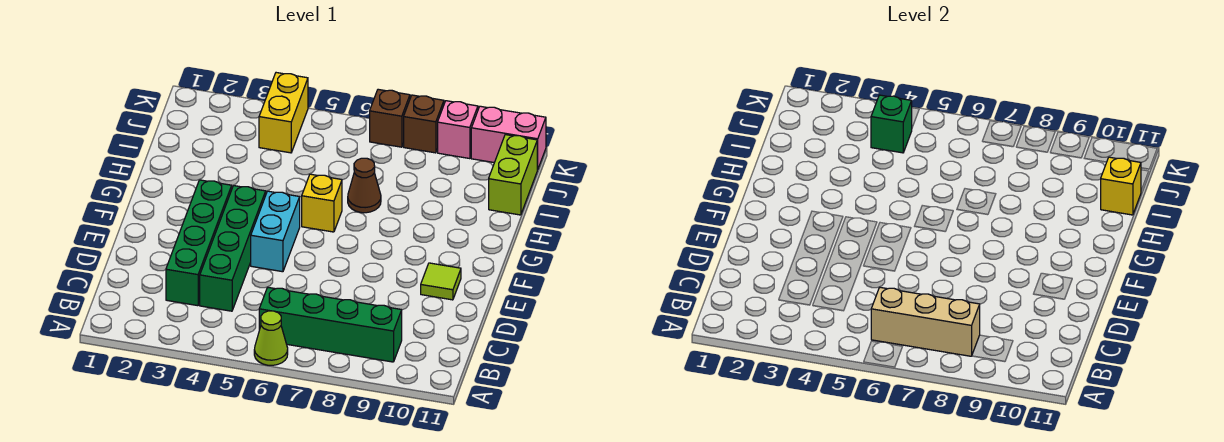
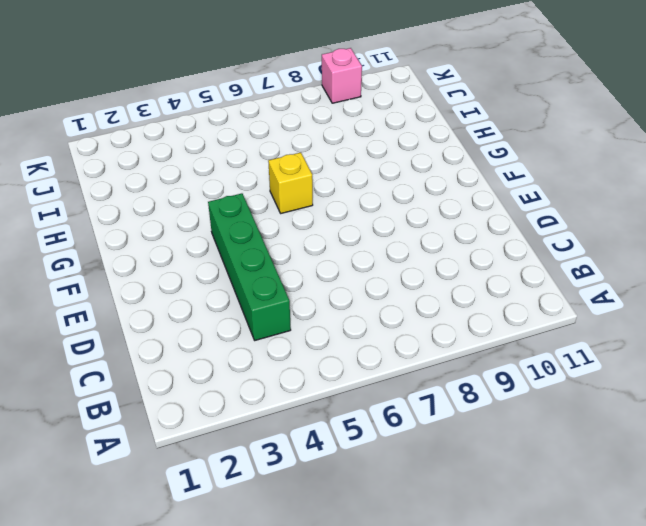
none -> lime 1x1 cone [254,311,288,365]
none -> green 1x4 brick [259,287,402,362]
none -> green 1x4 brick [166,180,232,306]

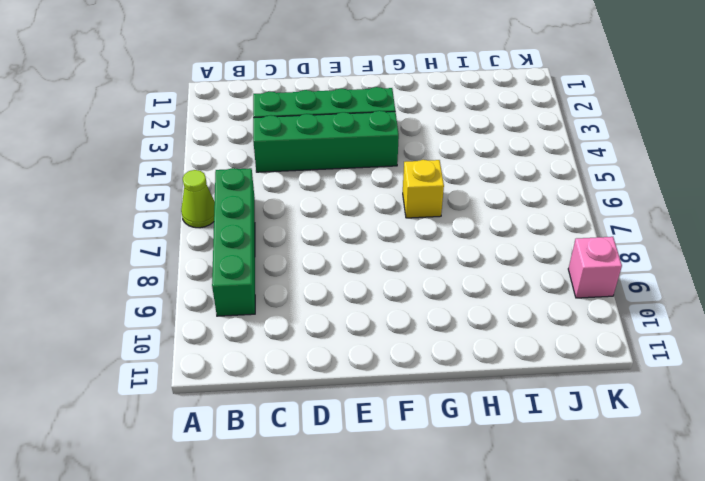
none -> cyan 1x2 brick [251,191,300,272]
none -> lime 1x1 tile [421,263,461,300]
none -> brown 1x1 cone [348,158,381,213]

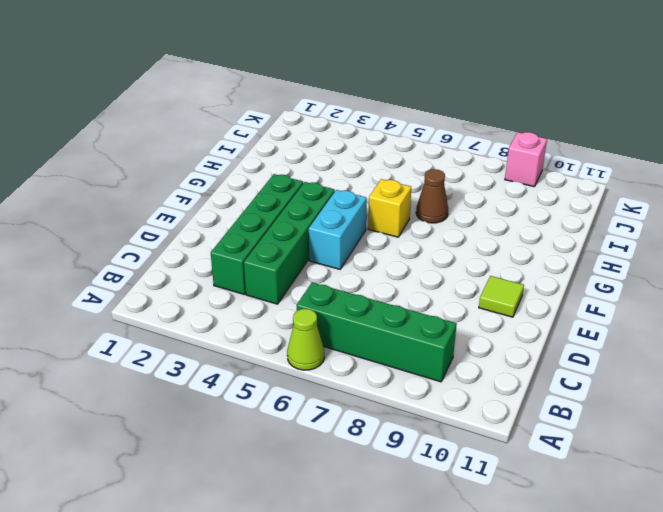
none -> lime 1x2 brick [489,135,538,215]
none -> yellow 1x2 brick [259,73,308,153]
none -> brown 1x1 brick [370,89,410,147]

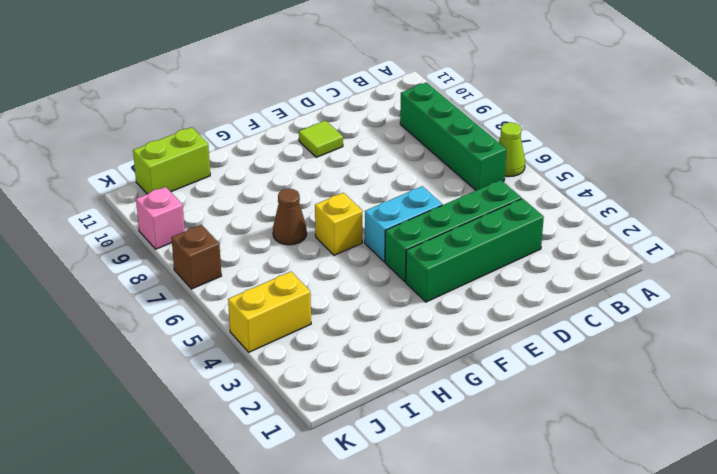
none -> brown 1x1 brick [404,95,444,153]
none -> pink 1x2 brick [471,106,546,169]
none -> tan 1x3 brick [871,287,980,356]

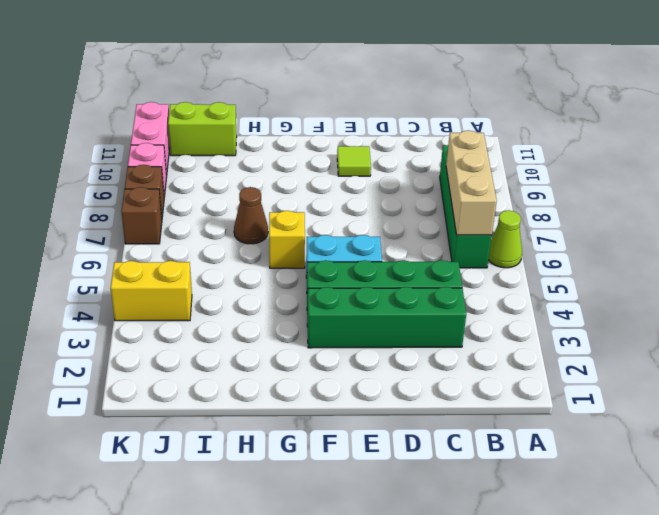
none -> yellow 1x1 brick [1101,157,1141,215]
none -> green 1x1 brick [871,95,912,153]

